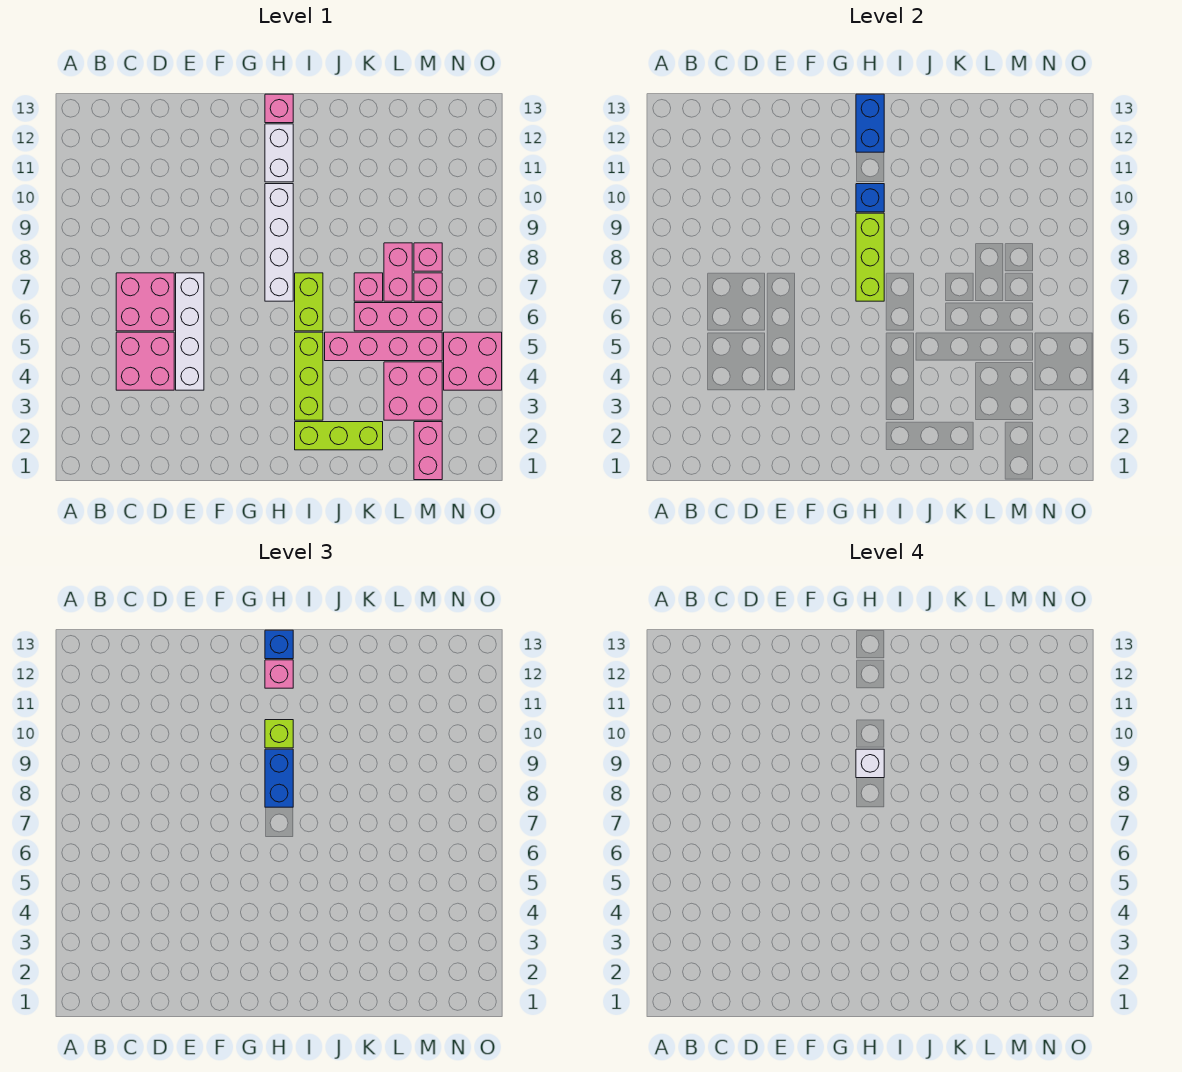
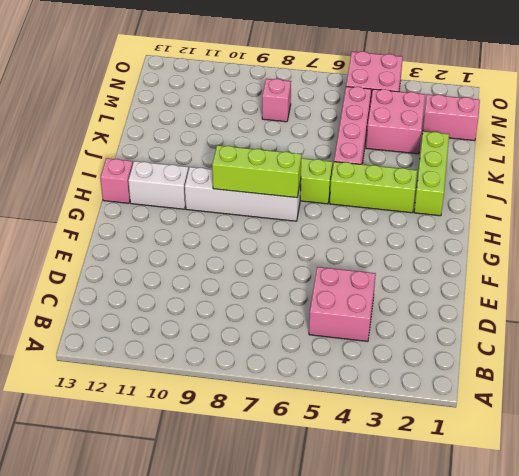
none -> pink 2x2 brick [116,273,174,331]
none -> white 1x4 brick [176,273,204,390]
none -> pink 1x3 brick [354,303,442,331]

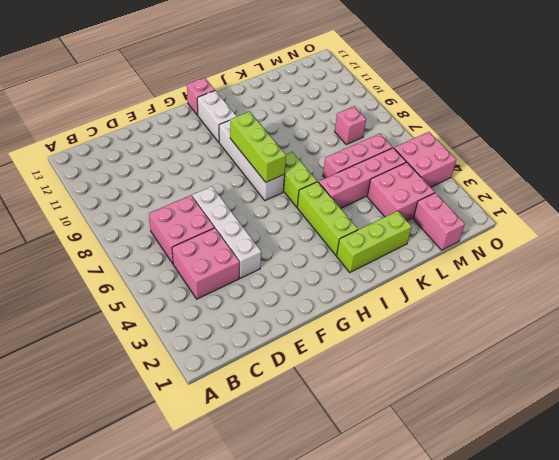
none -> pink 1x1 brick [354,273,383,301]
none -> pink 1x2 brick [384,243,412,301]
none -> pink 1x1 brick [414,273,442,301]

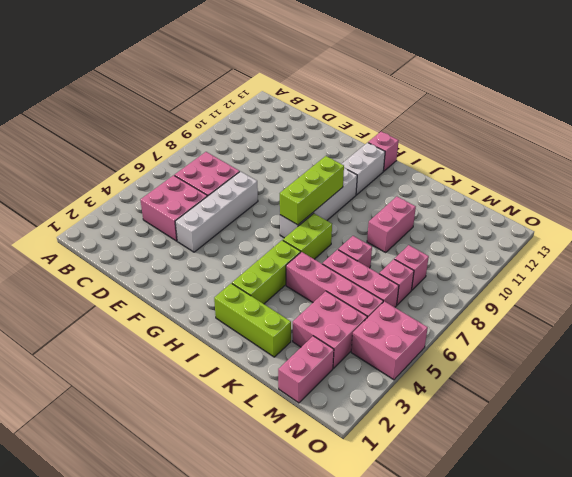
pink 1x2 brick [367,197,416,252] -> pink 1x2 brick moved to [384,243,412,301]
none -> blue 1x1 brick [856,184,884,212]
none -> blue 1x2 brick [856,94,884,152]
none -> blue 1x2 brick [265,749,293,807]

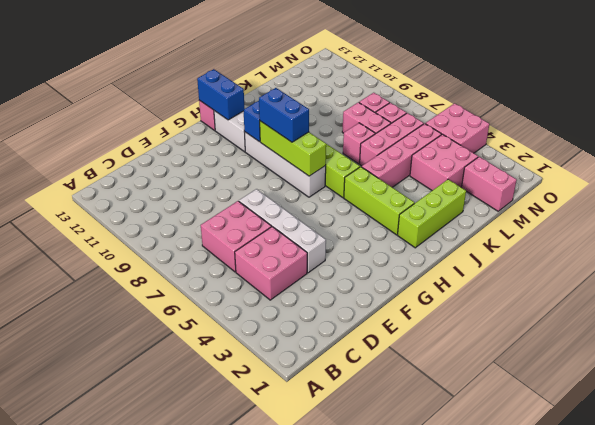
none -> lime 1x1 brick [265,720,293,748]
none -> pink 1x1 brick [265,660,293,688]
none -> blue 1x1 brick [265,630,293,659]

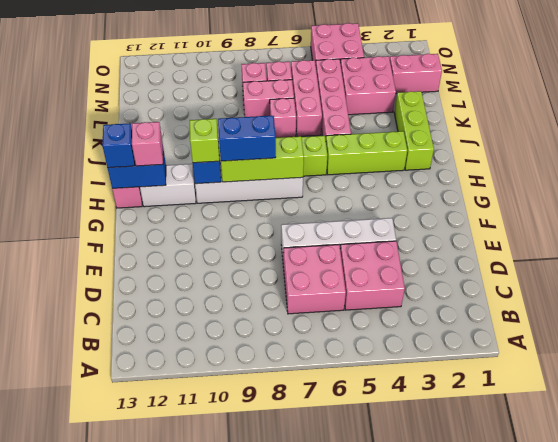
none -> white 1x1 brick [856,749,884,778]

